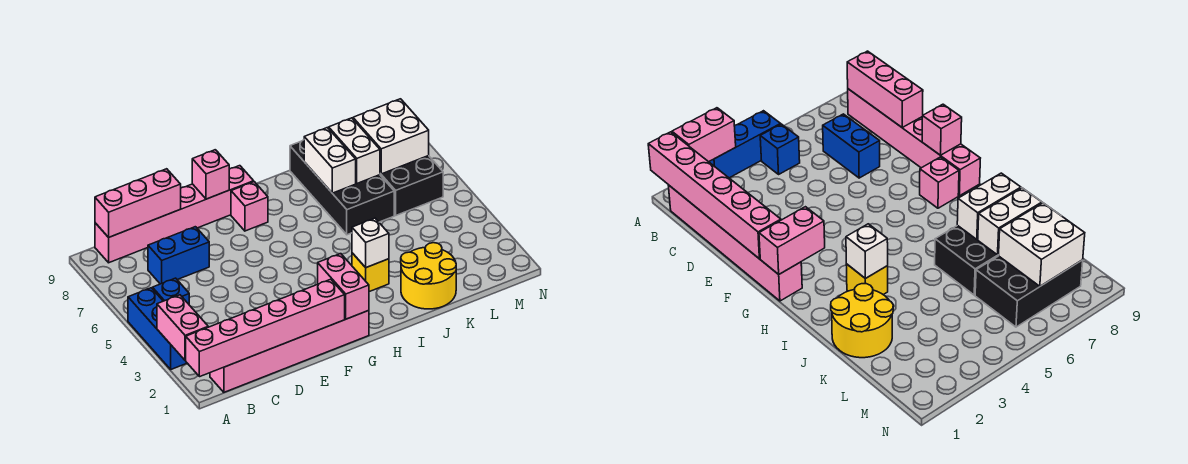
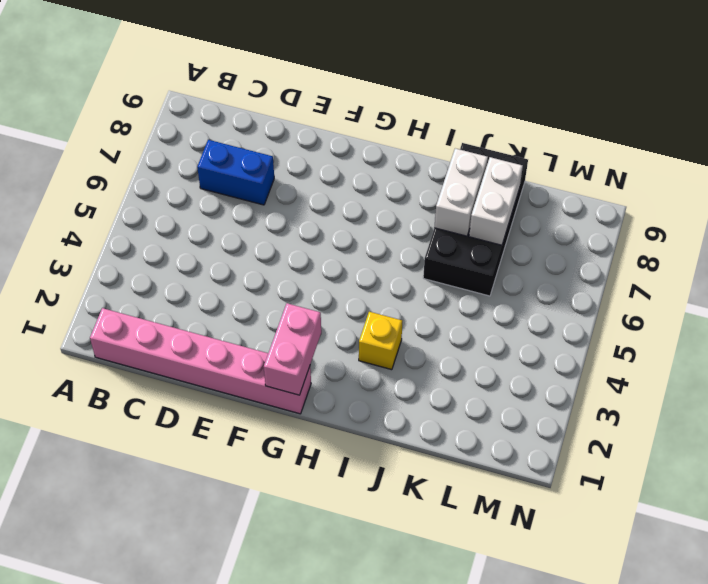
none -> blue 1x3 brick [128,288,187,369]
none -> blue 1x1 brick [152,278,189,304]
none -> pink 1x6 brick [95,166,254,263]

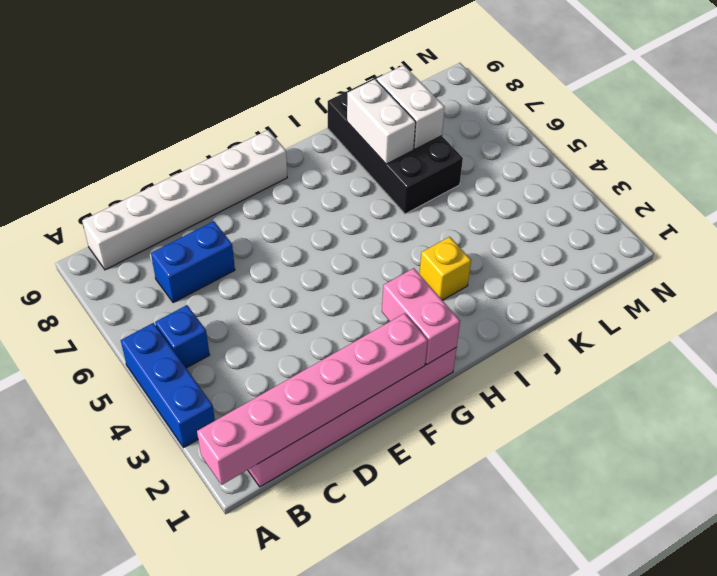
white 1x6 brick [82,130,287,270] -> pink 1x6 brick [95,166,254,263]
none -> pink 1x1 brick [231,182,268,231]
none -> yellow 2x2 round brick [401,243,456,309]
none -> black 2x3 brick [380,156,443,215]

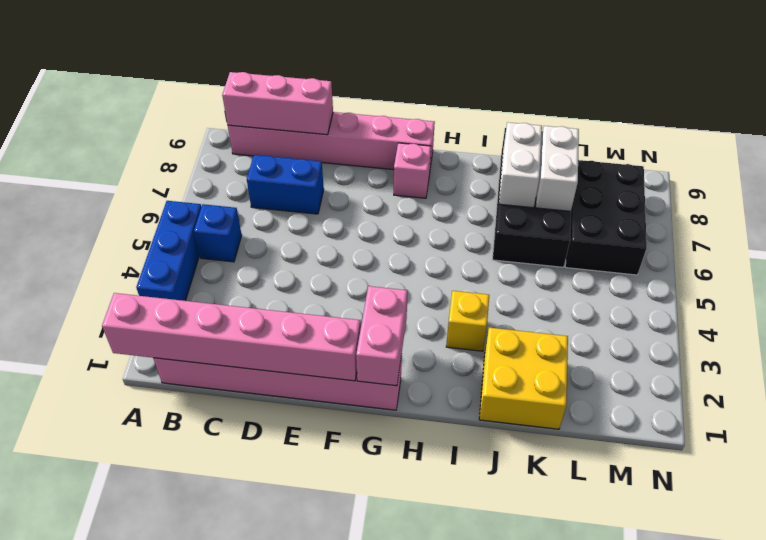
yellow 2x2 brick [479,328,568,429] -> yellow 2x2 round brick [401,243,456,309]
none -> pink 1x2 brick [157,295,208,360]
none -> pink 1x1 brick [192,150,229,199]
none -> white 1x1 brick [352,218,389,268]

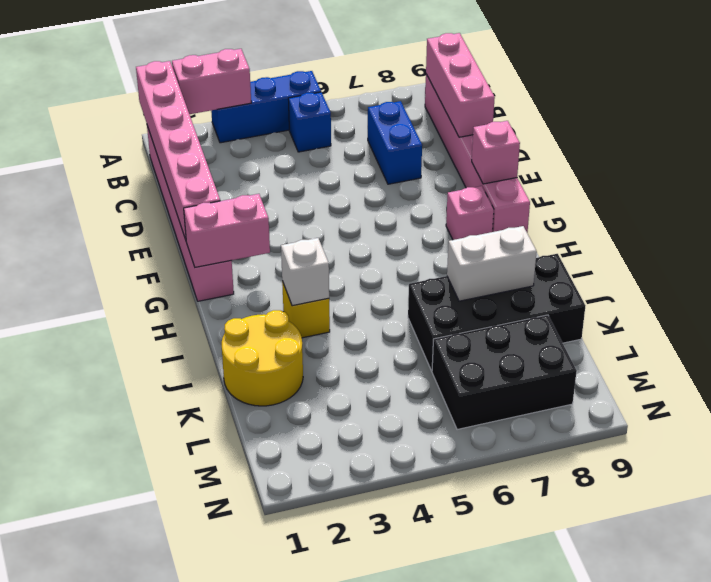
none -> white 1x2 brick [329,118,380,183]
none -> white 2x2 brick [353,99,429,174]

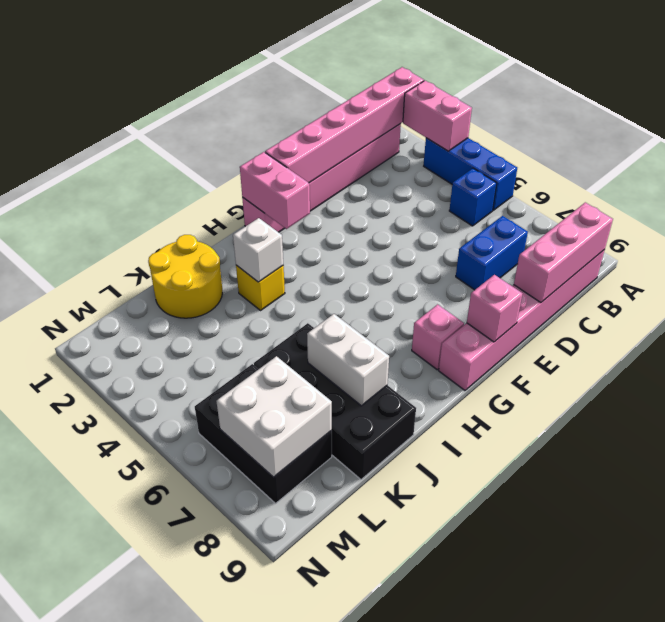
none -> white 1x2 brick [329,118,380,183]

